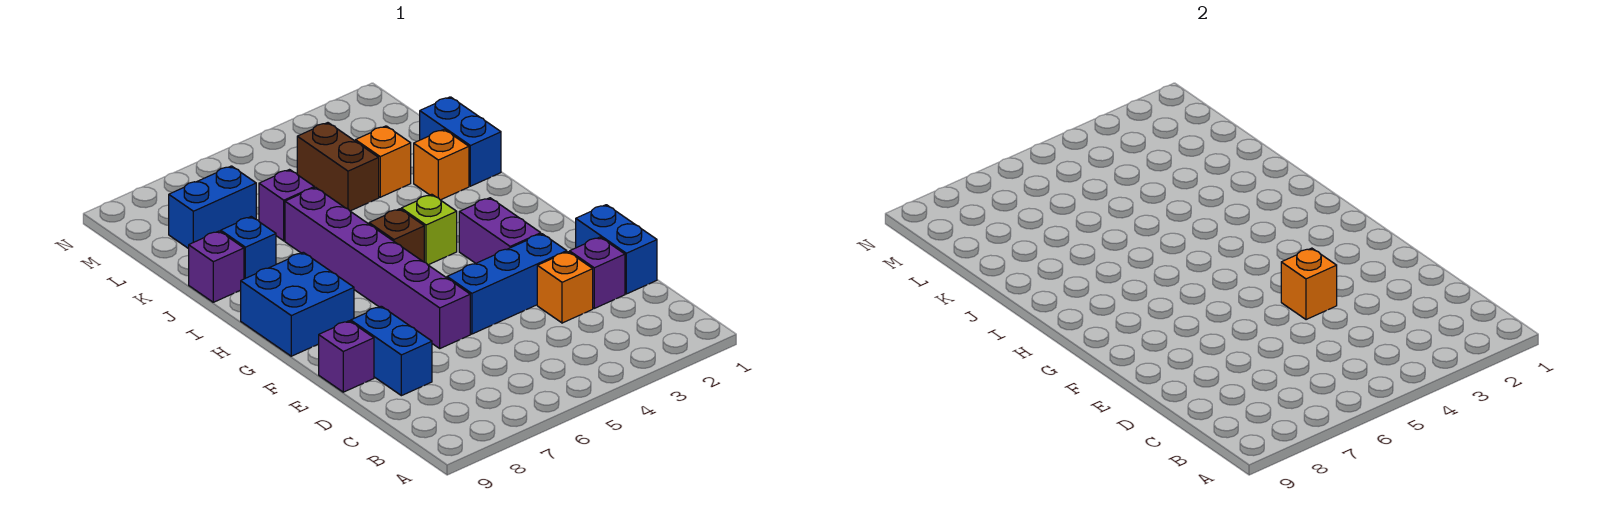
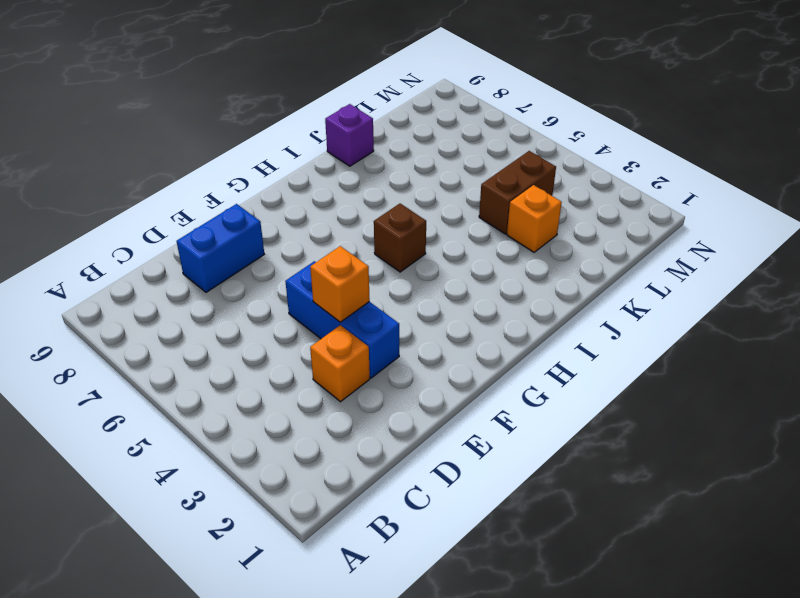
none -> blue 1x2 brick [576,205,657,294]
none -> purple 1x1 brick [570,237,625,308]
none -> purple 1x6 brick [285,187,470,348]

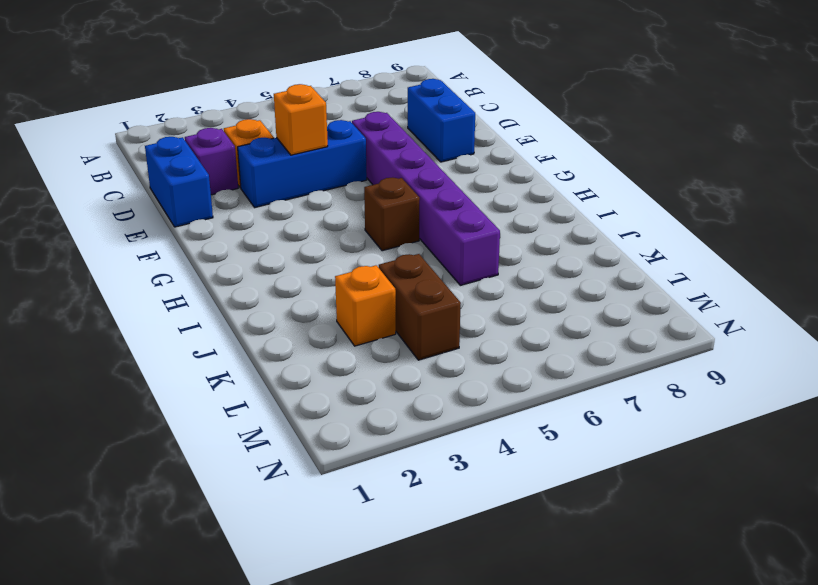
none -> purple 1x1 brick [319,321,374,392]
none -> purple 1x2 brick [459,198,541,263]
none -> blue 2x2 brick [241,252,354,356]

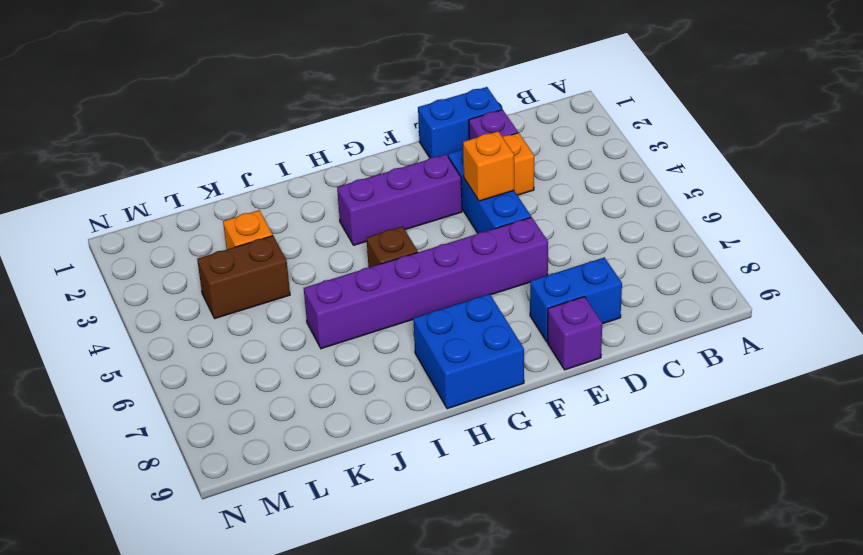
purple 1x3 brick [337,155,462,245] -> purple 1x2 brick [459,198,541,263]
none -> lime 1x1 brick [401,194,457,265]
none -> blue 1x2 brick [420,97,501,186]
none -> orange 1x1 brick [414,129,469,200]

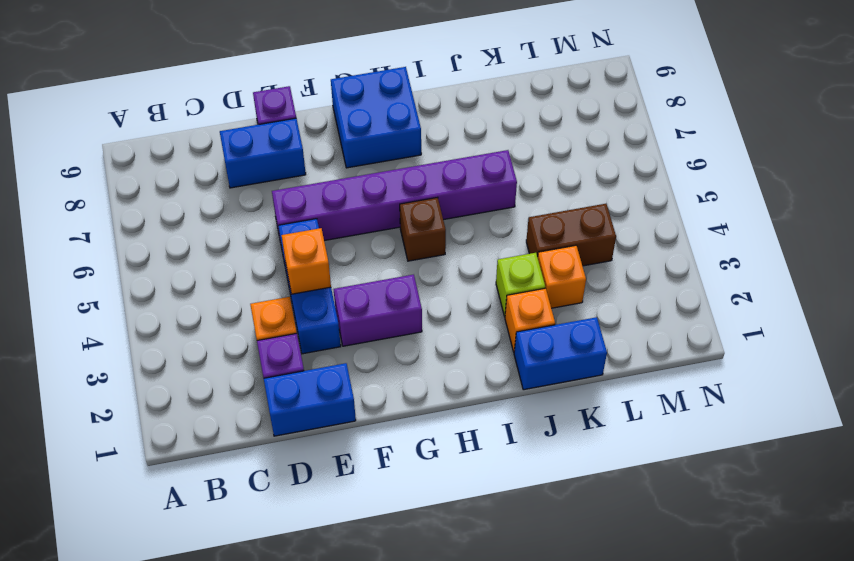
lime 1x1 brick [496,253,545,317] -> lime 1x1 brick moved to [401,194,457,265]
none -> blue 1x1 brick [221,217,276,279]
none -> purple 1x1 brick [189,231,244,302]
none -> purple 1x1 brick [259,170,314,241]

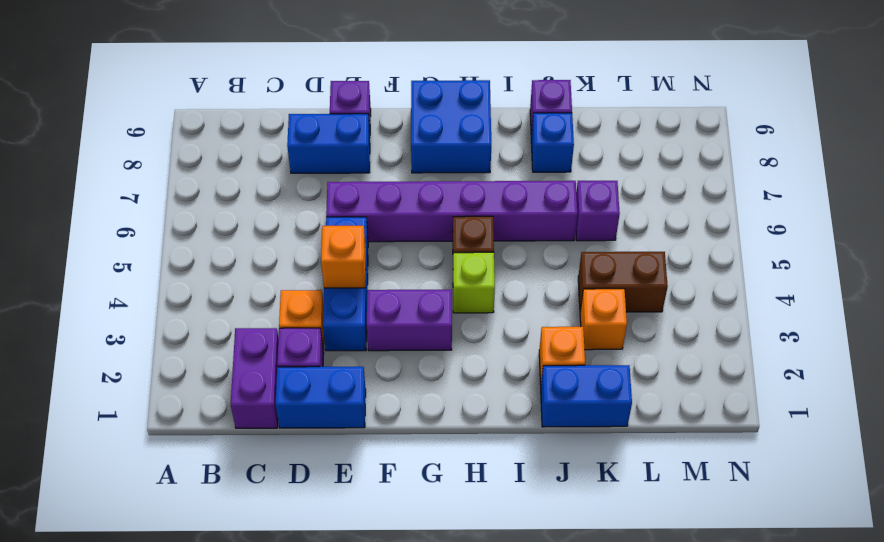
purple 1x2 brick [231,328,278,428] -> none
none -> blue 1x2 brick [169,166,256,249]

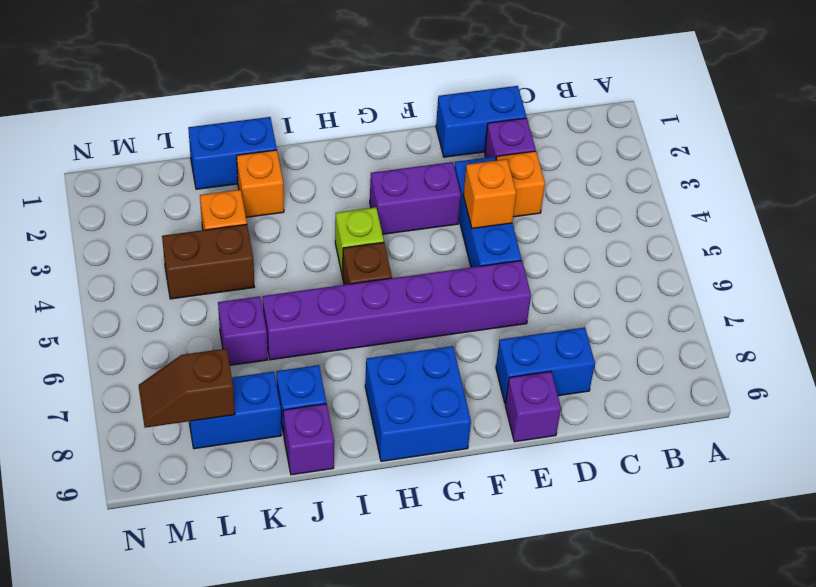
blue 1x2 brick [189,372,281,449] -> blue 1x2 brick turned to [169,166,256,249]
brown 1x2 slope [139,349,235,428] -> none

